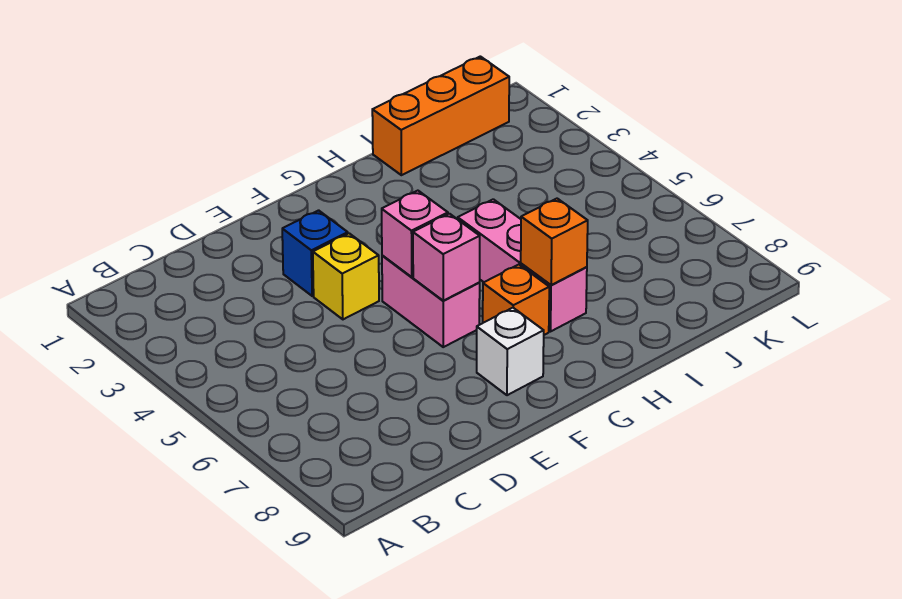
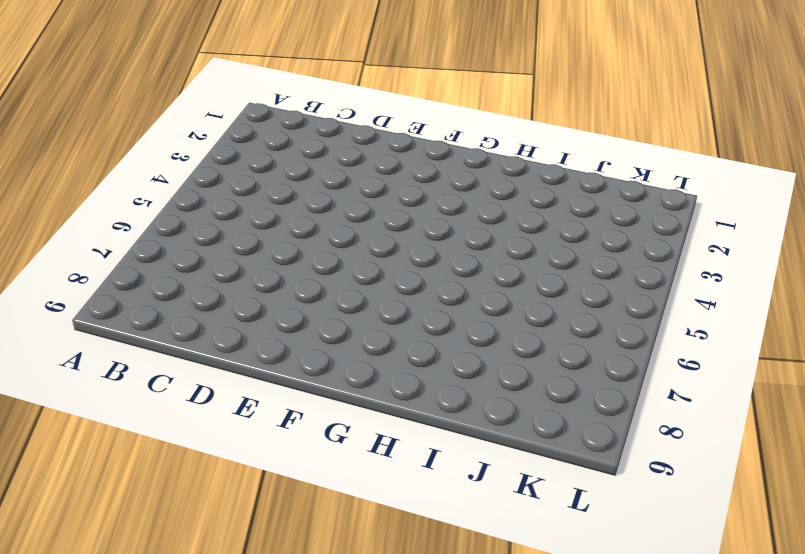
none -> blue 1x1 brick [282,210,348,296]
none -> yellow 1x1 brick [313,233,379,319]

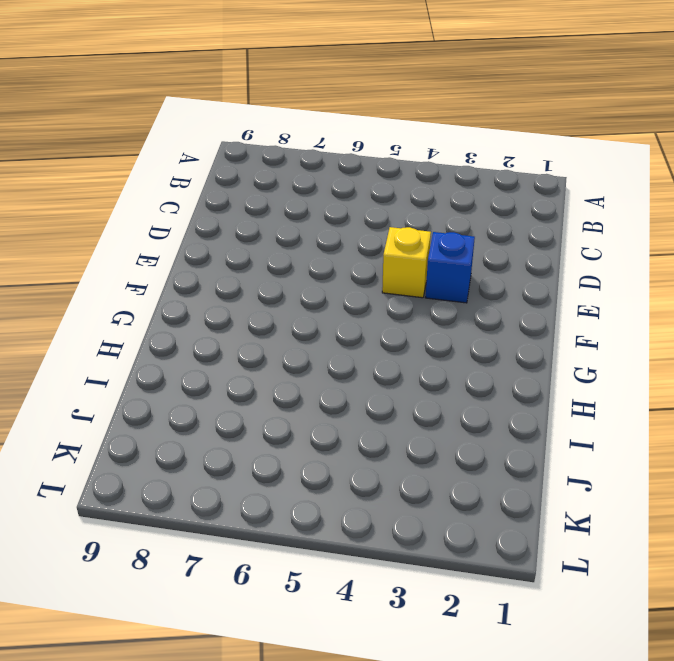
none -> pink 1x2 brick [382,255,480,347]
none -> white 1x1 brick [477,308,544,395]

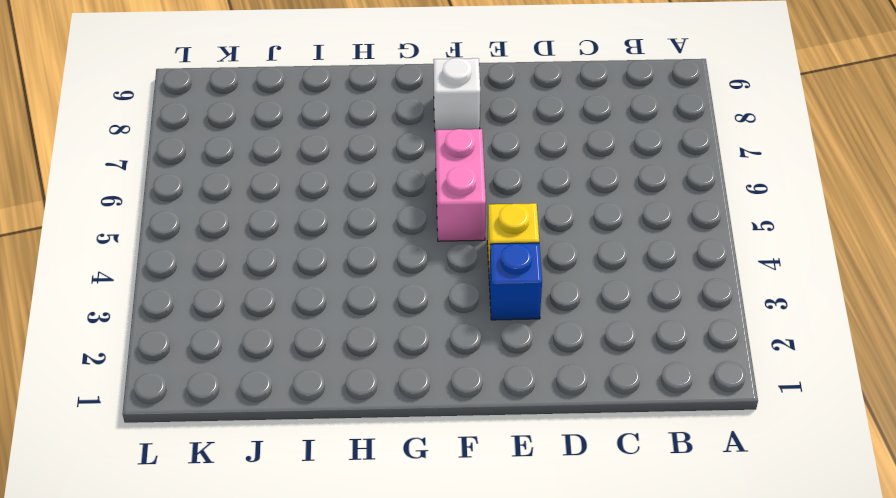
none -> orange 1x1 brick [483,265,549,335]
none -> pink 1x3 brick [458,199,587,331]

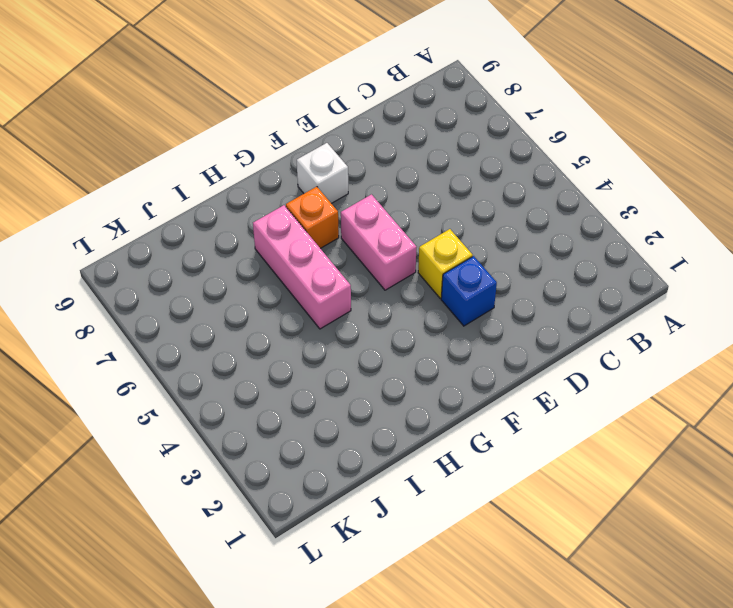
none -> orange 1x3 brick [372,56,509,175]
none -> pink 1x1 brick [382,191,448,277]

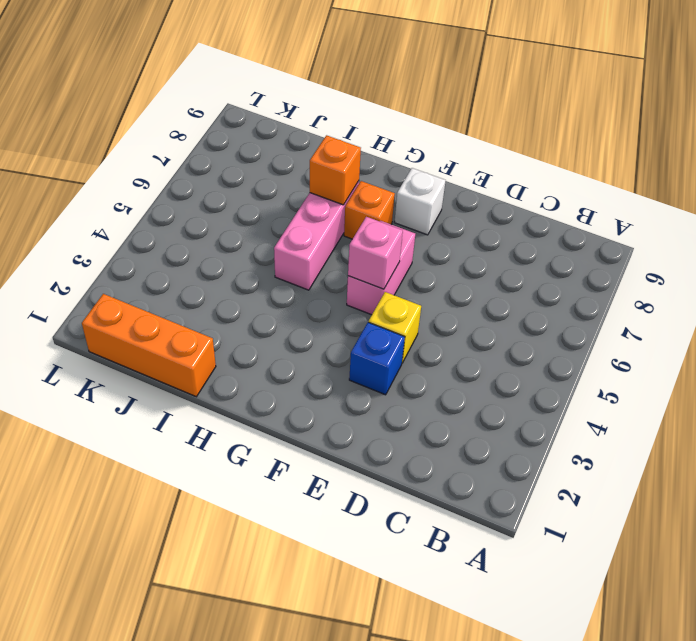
none -> pink 1x1 brick [413,214,480,301]

